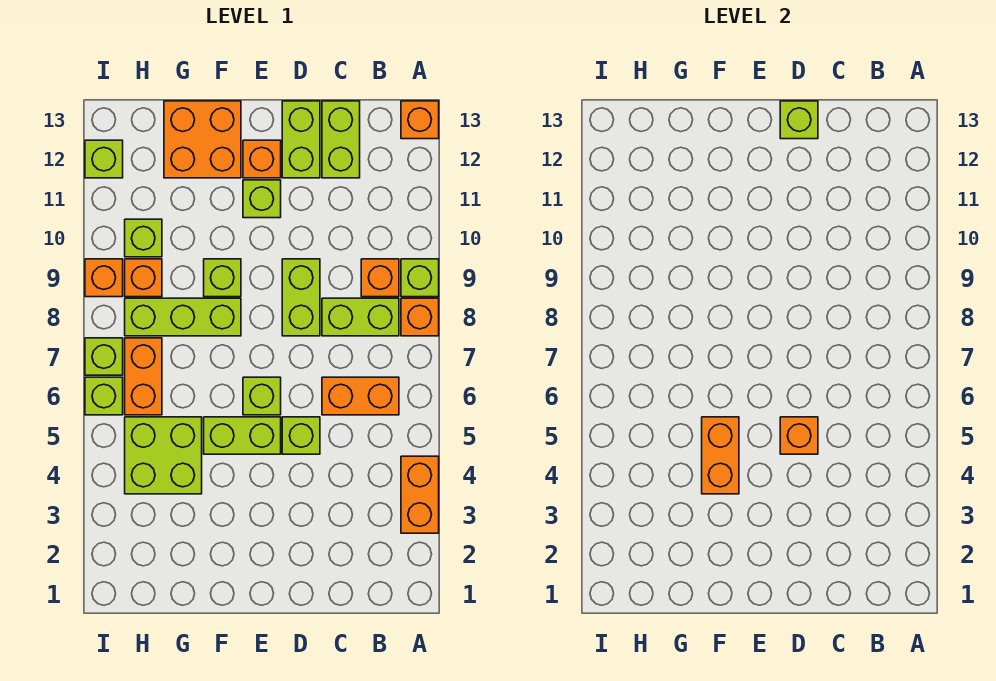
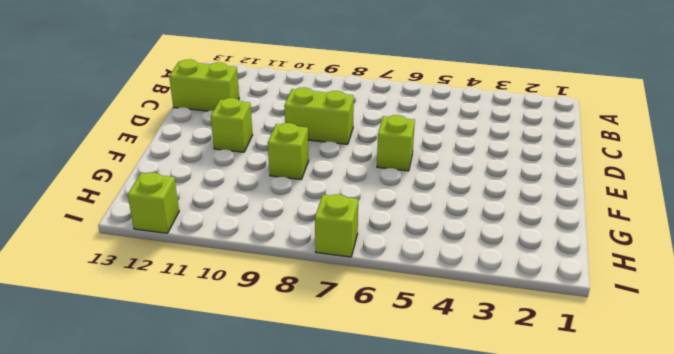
none -> orange 1x2 brick [401,456,439,533]
none -> orange 1x1 brick [401,298,439,336]
none -> lime 1x1 brick [401,259,439,297]

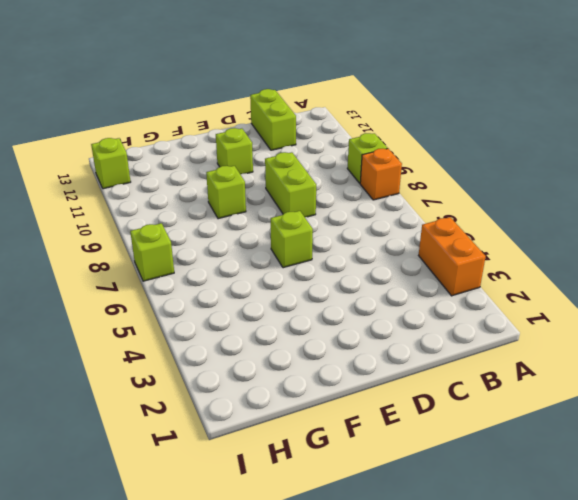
none -> orange 1x1 brick [401,101,439,139]
none -> orange 1x2 brick [322,377,399,415]
none -> lime 1x2 brick [322,298,399,336]

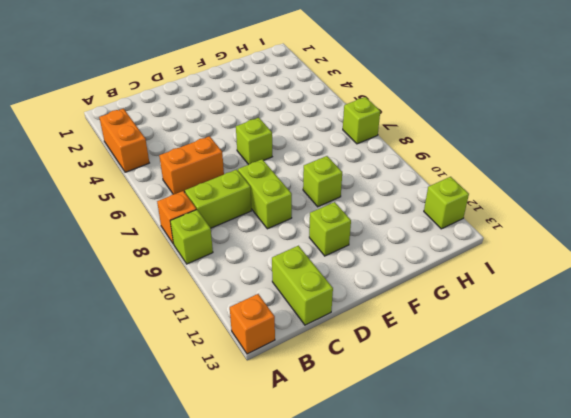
none -> orange 1x1 brick [361,259,399,297]
none -> lime 1x1 brick [282,417,320,454]
none -> lime 1x2 brick [282,101,320,178]

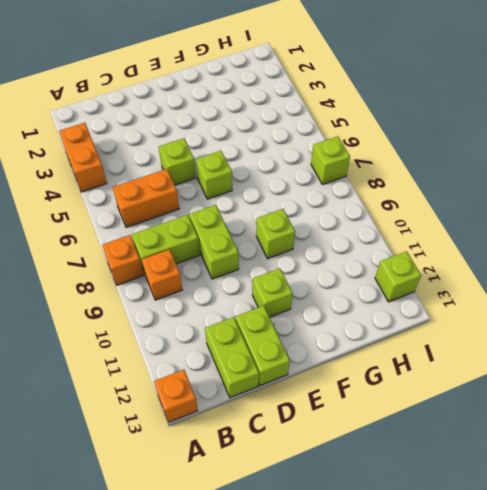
none -> lime 1x1 brick [401,259,439,297]
none -> lime 1x2 brick [204,417,281,454]
none -> orange 1x1 brick [243,140,281,178]

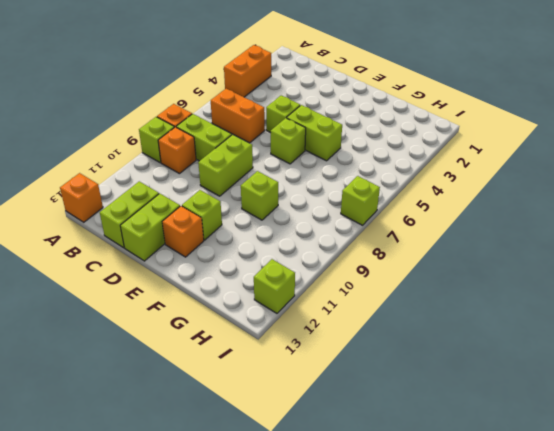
none -> lime 1x3 brick [125,298,241,336]
none -> orange 2x2 brick [164,101,241,178]
none -> lime 2x2 brick [125,417,202,494]

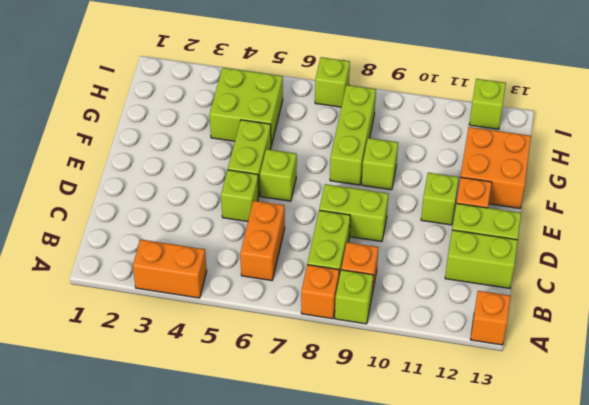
none -> orange 1x2 brick [125,338,162,415]
none -> orange 1x1 brick [125,259,162,297]
none -> lime 1x1 brick [125,219,162,257]

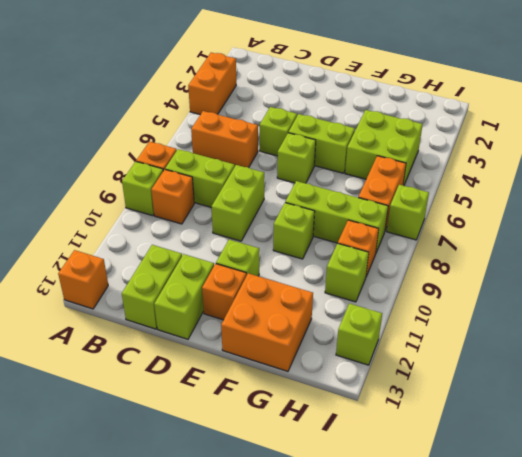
none -> lime 1x1 brick [85,377,123,415]
none -> orange 1x1 brick [85,259,123,297]
none -> orange 1x1 brick [780,417,818,454]

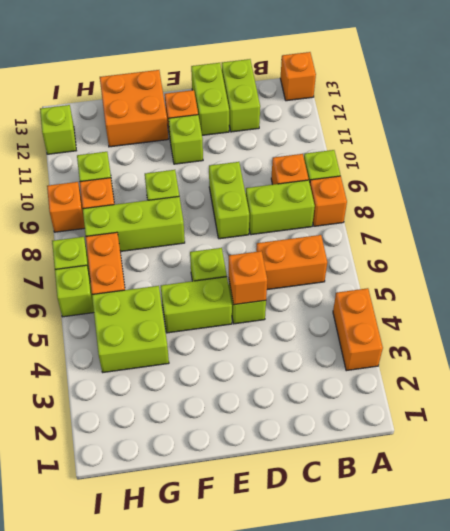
none -> lime 1x1 brick [780,101,818,139]
none -> orange 1x2 brick [702,417,739,494]

